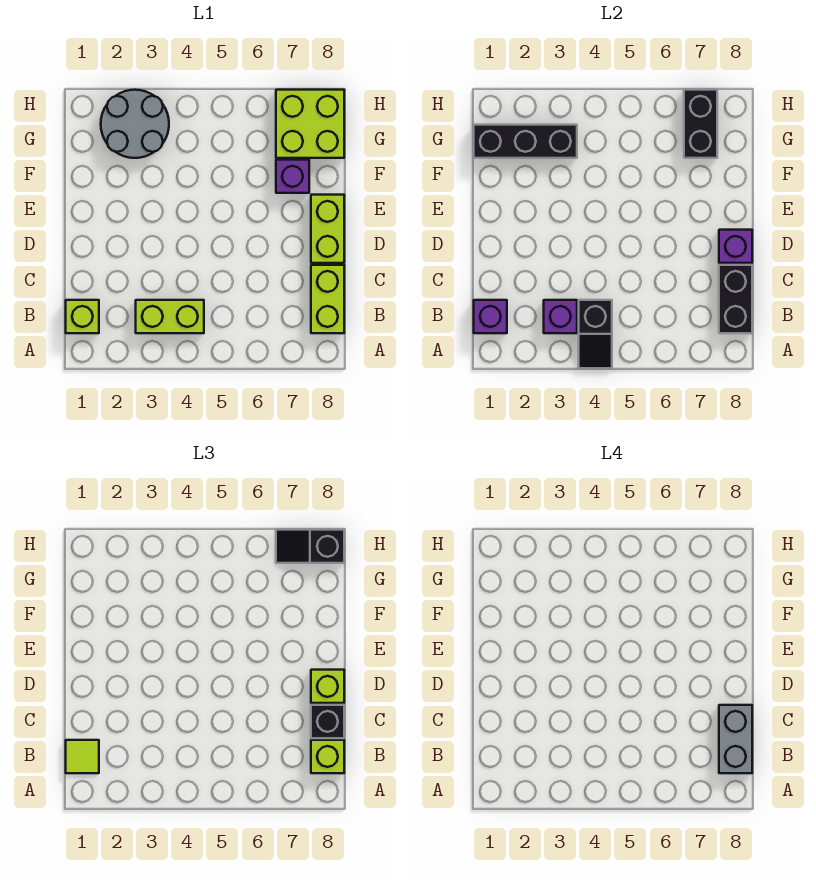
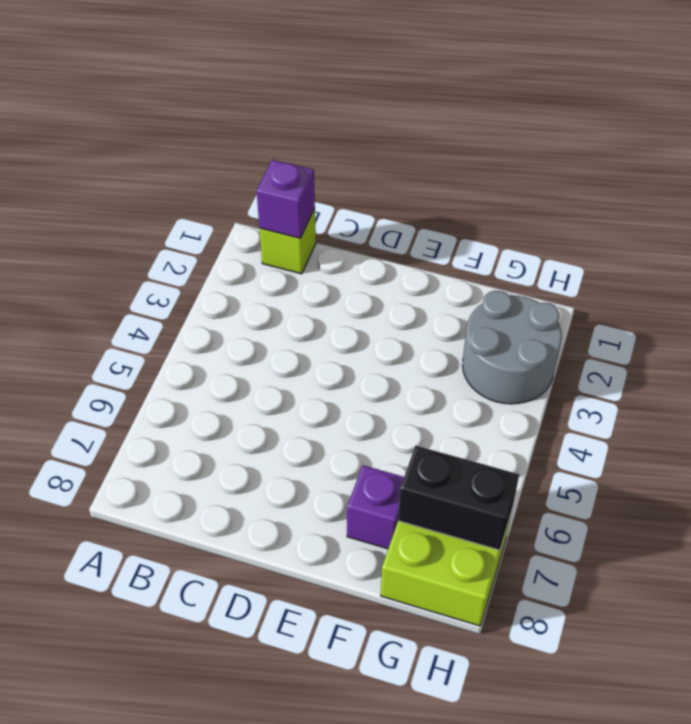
none -> lime 1x2 brick [136,300,204,333]
none -> lime 1x2 brick [311,265,344,333]
none -> lime 1x2 brick [311,195,344,263]

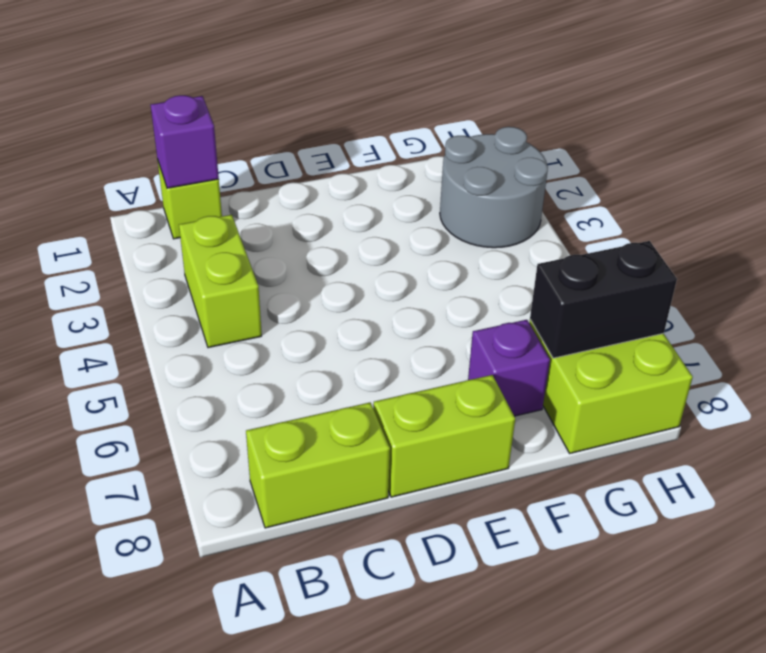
none -> black 1x2 slope [579,300,612,368]
none -> purple 1x1 brick [544,300,577,333]
none -> black 1x2 brick [719,265,752,333]

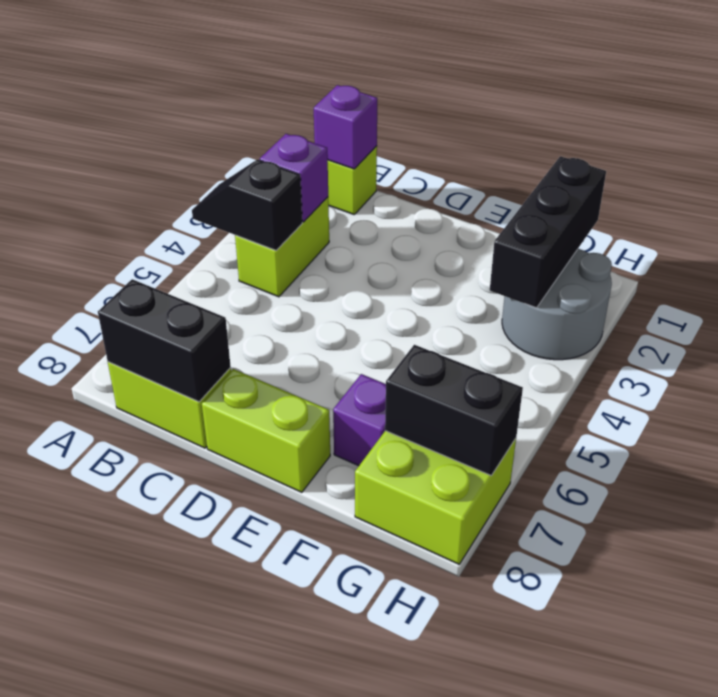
none -> purple 1x1 brick [719,230,752,263]
none -> lime 1x1 tile [66,740,99,773]
none -> lime 1x1 brick [311,740,344,773]

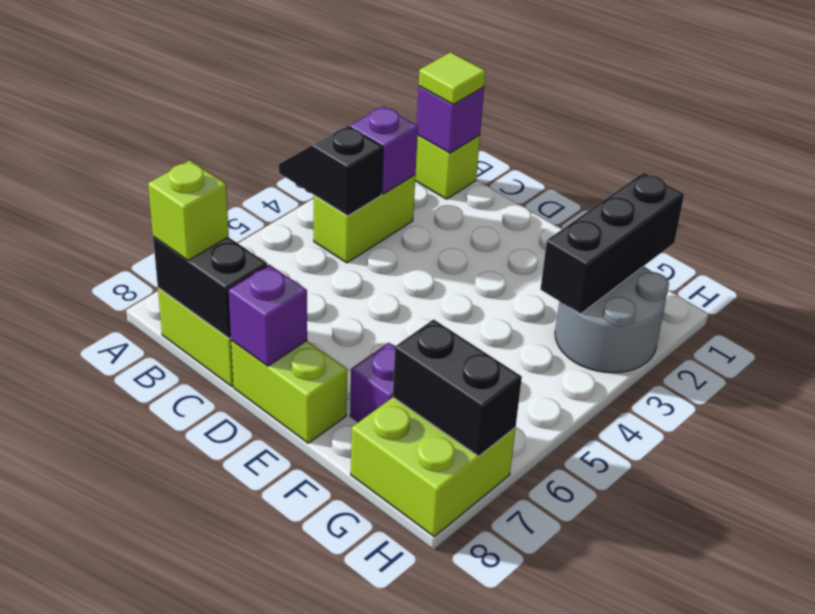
none -> black 1x1 brick [311,705,344,738]
none -> lime 1x1 brick [311,670,344,703]
none -> black 1x2 slope [276,530,344,563]

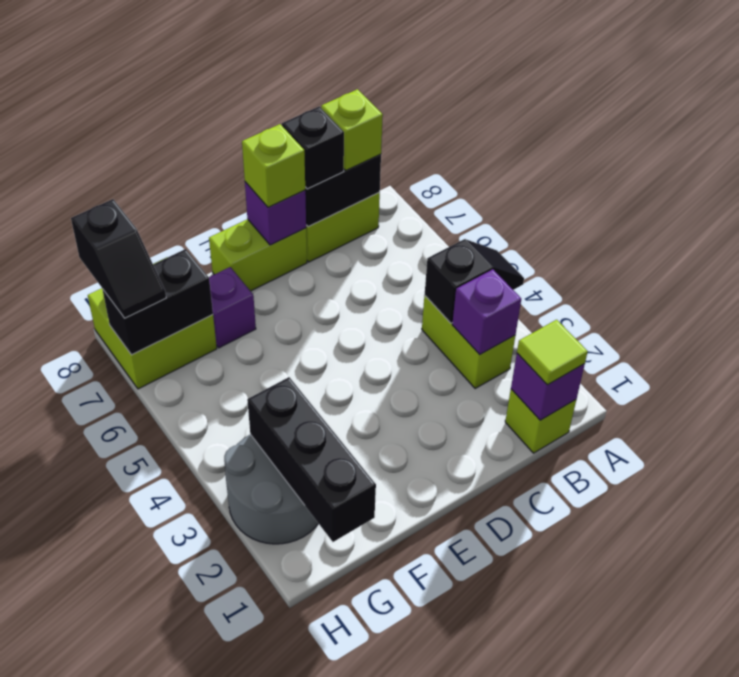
none -> grey 1x2 brick [719,705,752,773]

